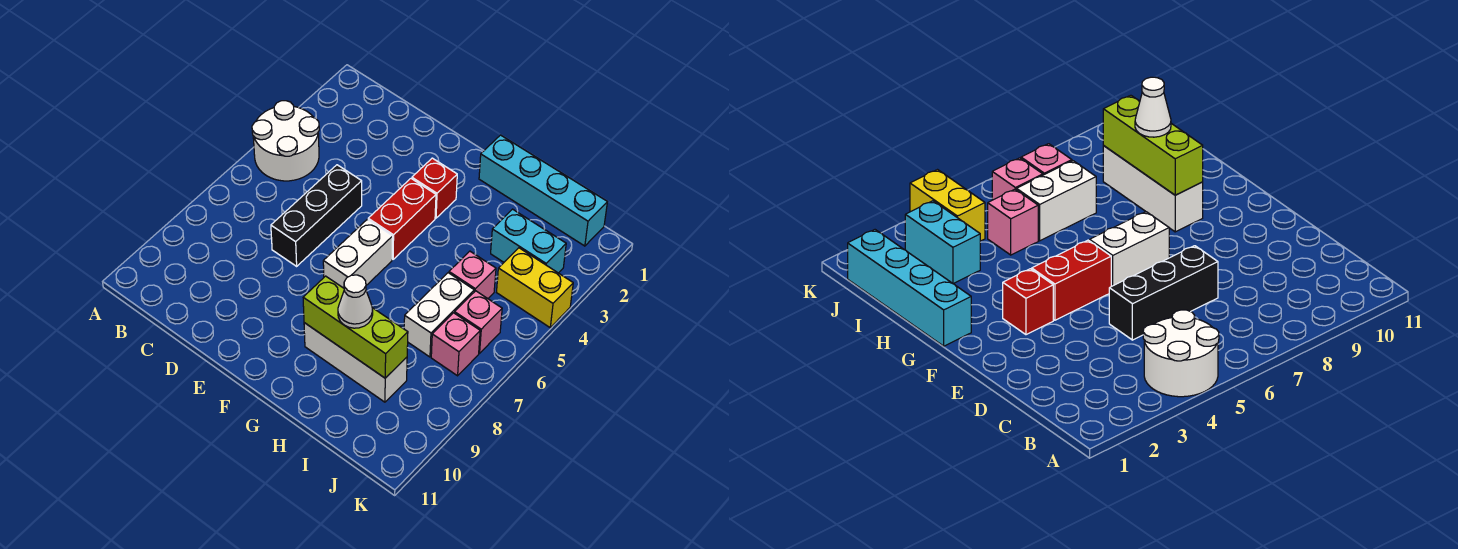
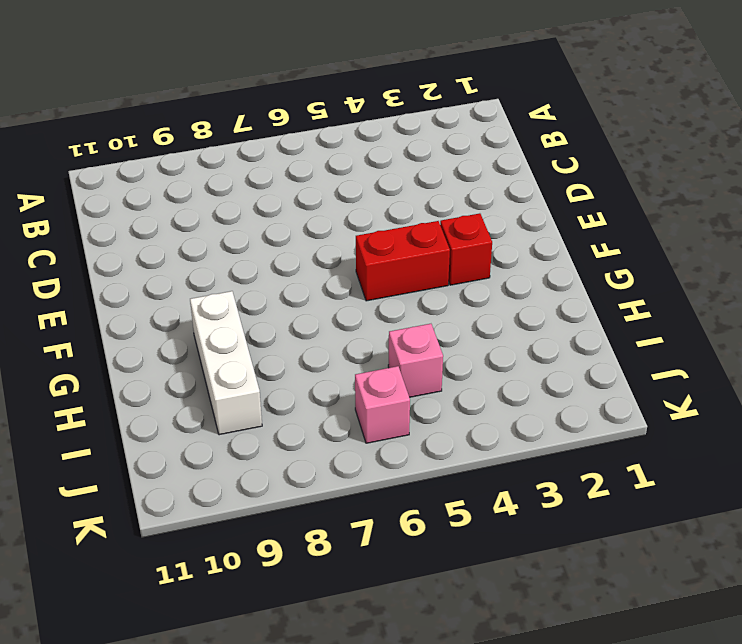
none -> white 2x2 round brick [252,101,319,181]
none -> black 1x3 brick [271,165,362,266]
none -> white 1x2 brick [323,219,393,288]

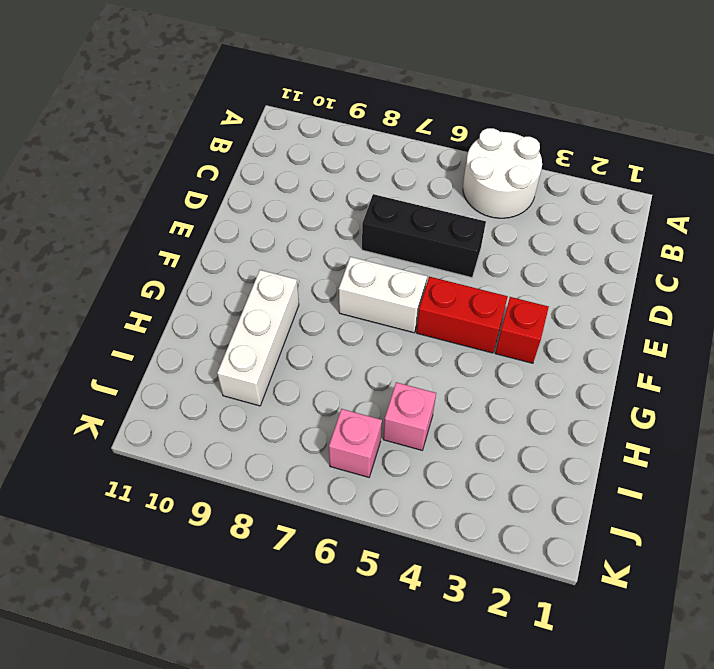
none -> cyan 1x4 brick [479,135,607,246]
none -> cyan 1x2 brick [491,209,566,273]
none -> white 1x2 brick [404,273,474,357]

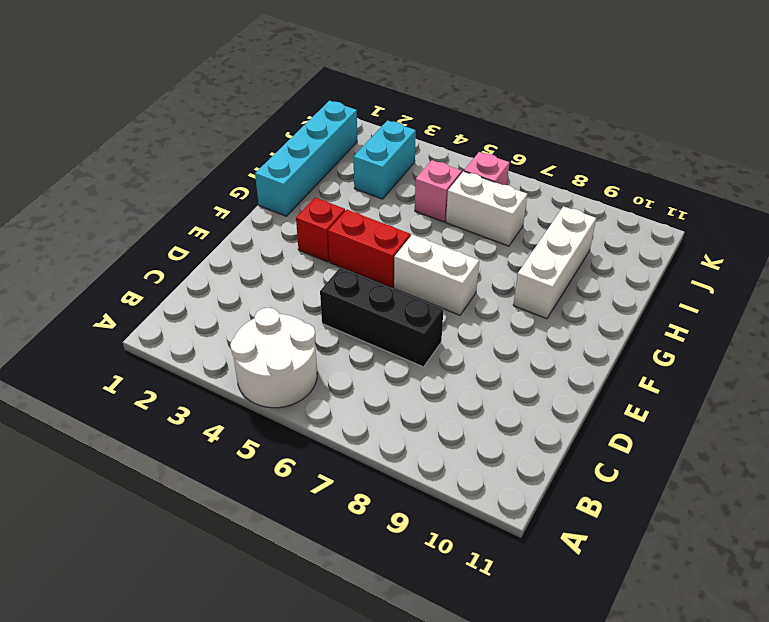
none -> yellow 1x2 brick [497,248,573,327]
none -> pink 1x1 brick [431,313,480,376]
none -> lime 1x3 brick [303,276,408,378]

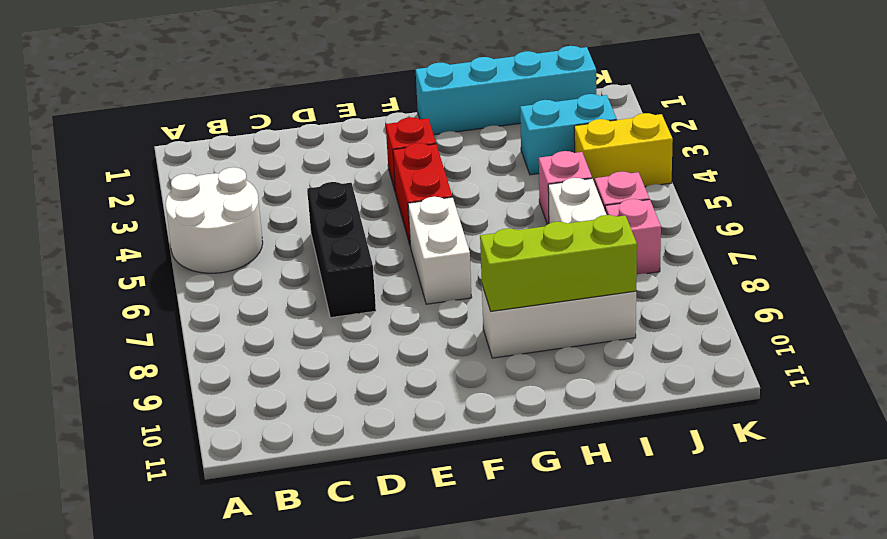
none -> white 1x1 cone [338,275,373,328]

